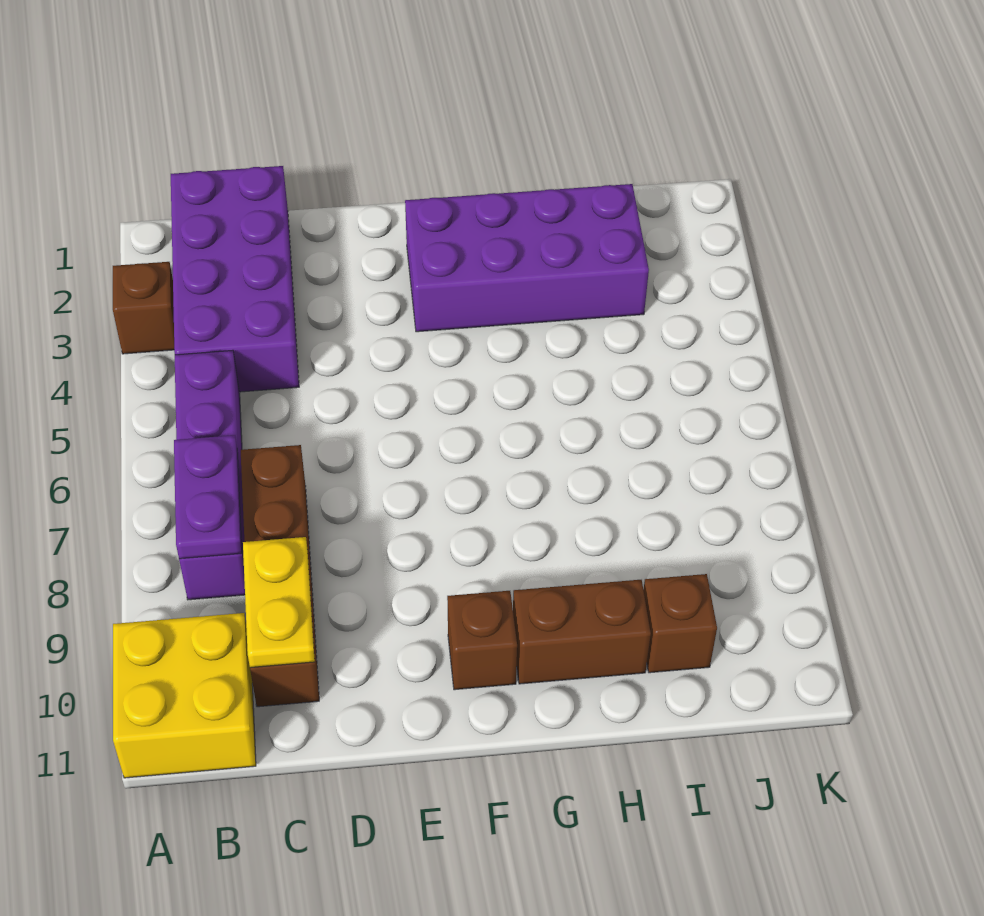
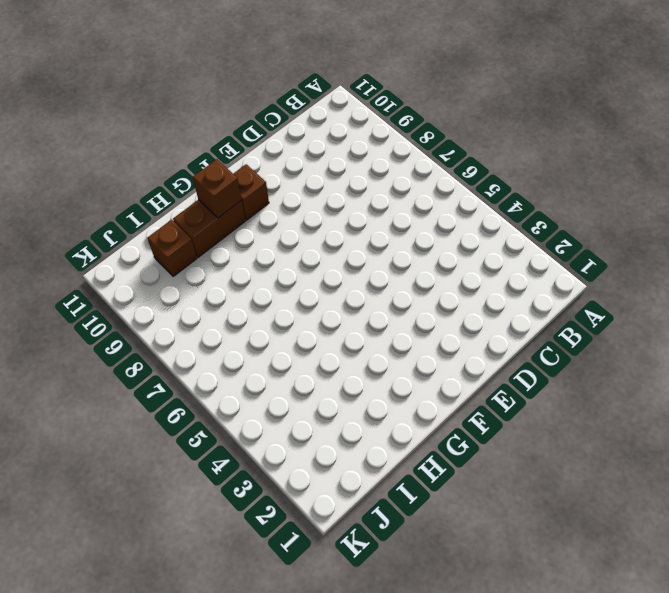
brown 1x1 brick [193,159,242,218] -> brown 1x1 brick moved to [113,262,174,354]
none -> yellow 2x2 brick [113,613,256,778]
none -> purple 2x4 brick [171,166,299,392]

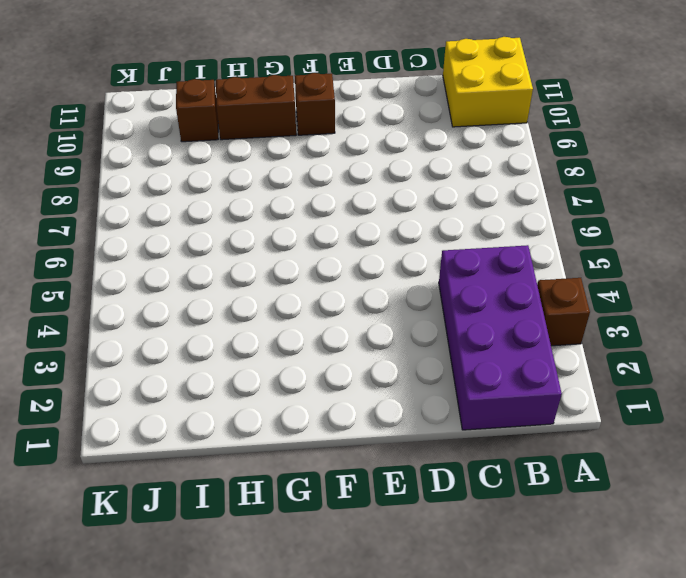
none -> purple 1x4 brick [175,350,245,600]
none -> brown 1x4 brick [241,445,319,707]

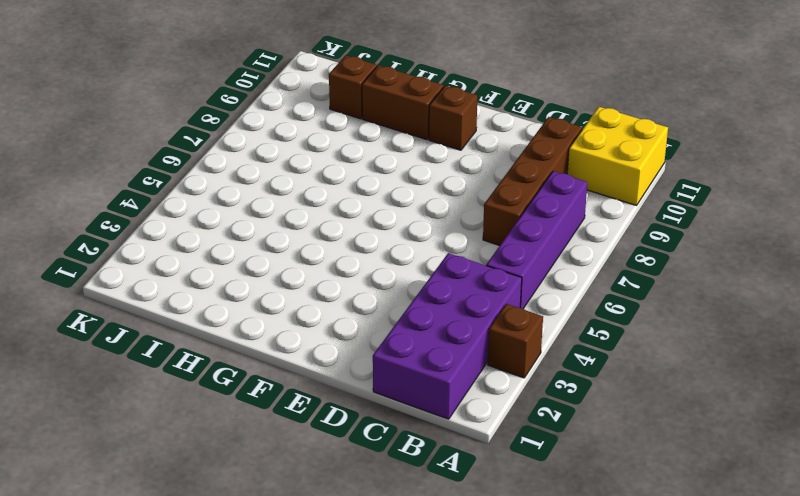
none -> purple 2x4 brick [405,184,649,332]
none -> purple 1x2 plate [174,435,242,559]

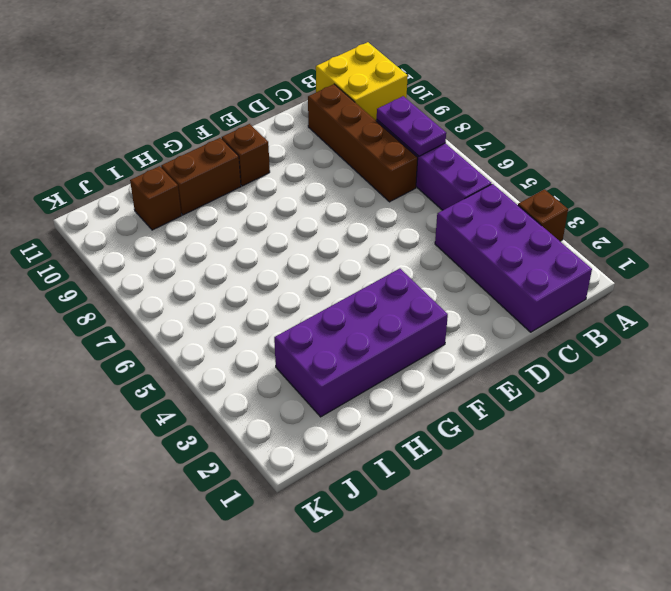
none -> yellow 1x2 plate [243,537,315,668]

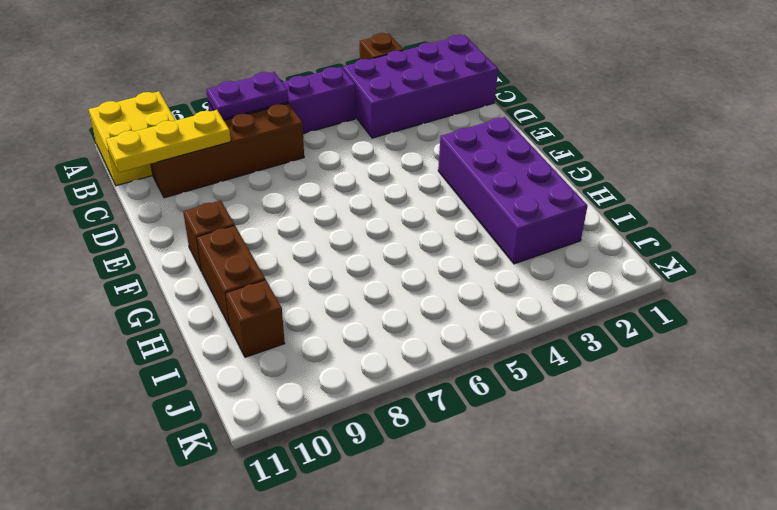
yellow 1x3 plate [106,110,231,172] -> yellow 1x2 plate [243,537,315,668]

